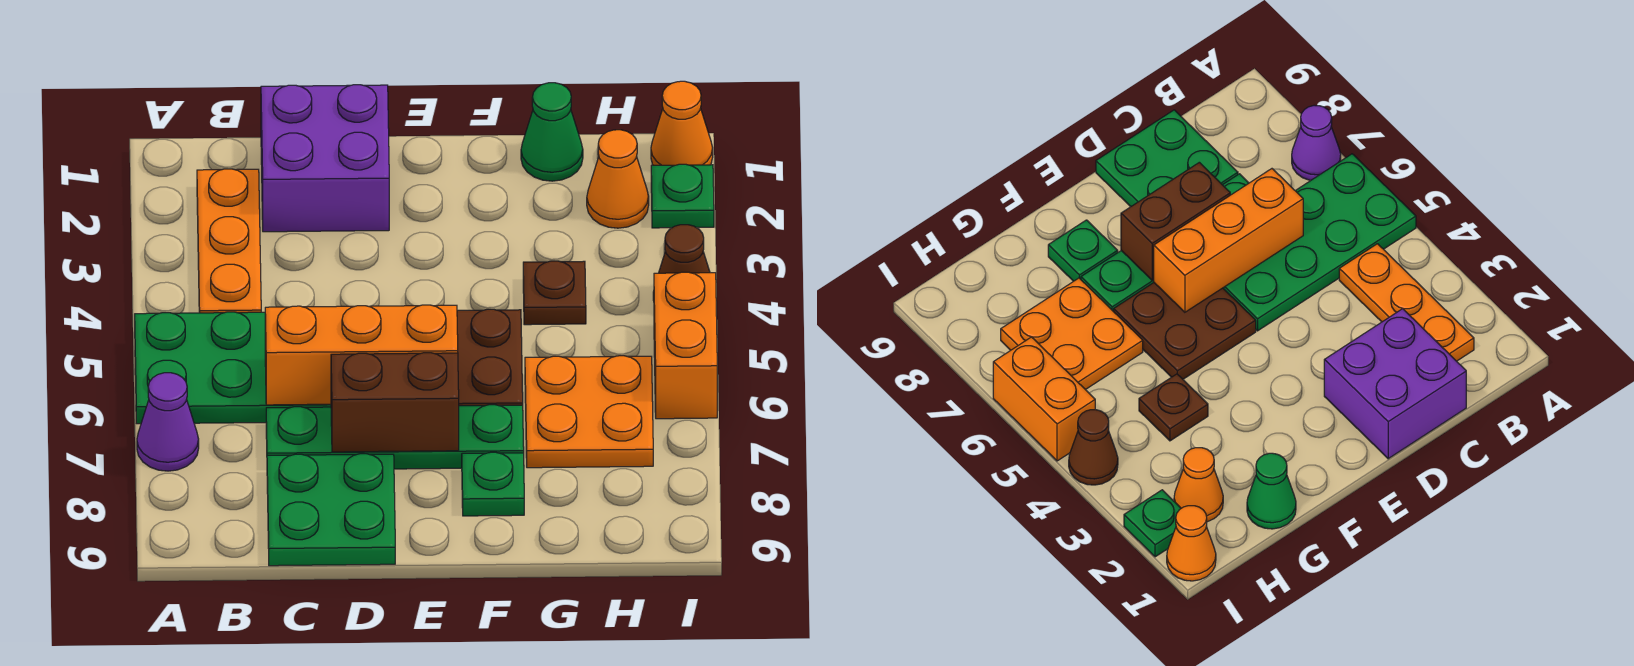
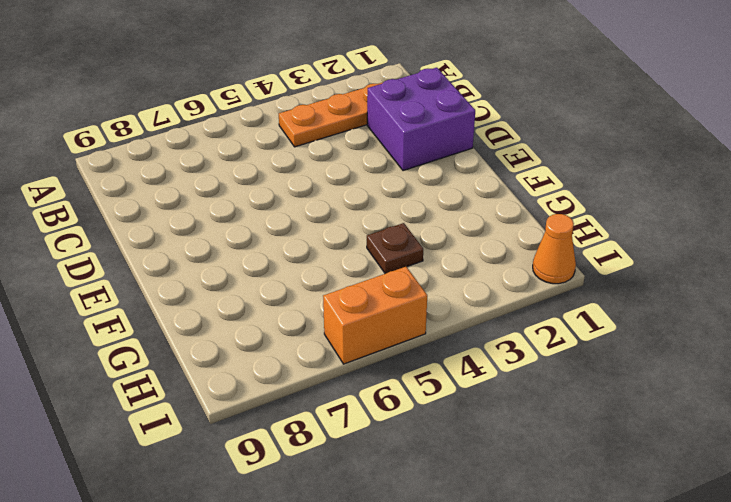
none -> green 2x4 plate [135,312,331,424]
none -> purple 1x1 cone [137,373,199,471]
none -> green 1x4 plate [266,405,524,469]

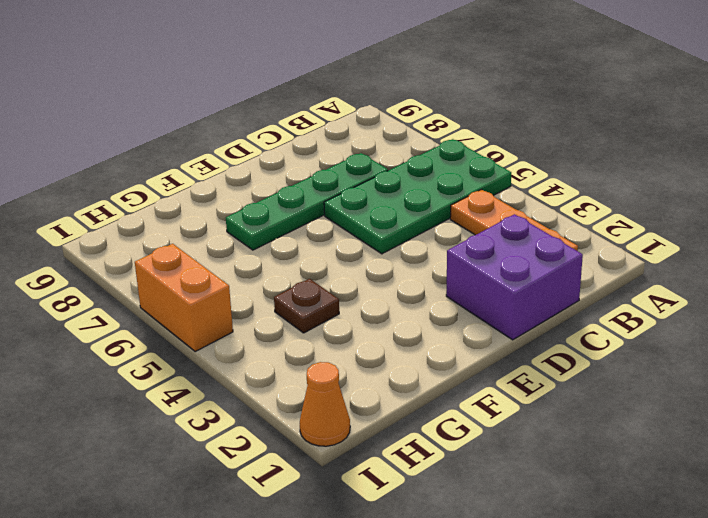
none -> purple 1x1 cone [137,373,199,471]
none -> green 2x2 plate [267,454,395,566]
none -> brown 2x2 plate [457,309,523,406]

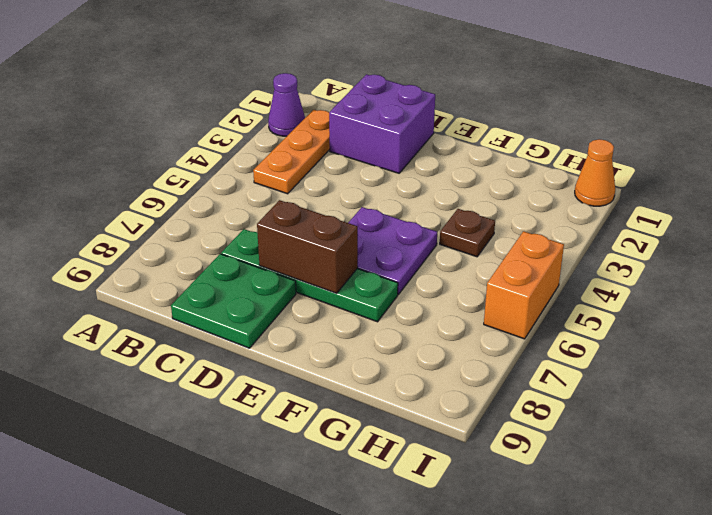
purple 1x1 cone [268,73,305,136] -> purple 1x1 cone moved to [137,373,199,471]
purple 2x2 plate [348,207,437,295] -> brown 2x2 plate [457,309,523,406]
none -> green 2x4 plate [135,312,331,424]
none -> green 1x1 plate [462,452,524,516]
none -> green 1x1 cone [521,83,583,181]

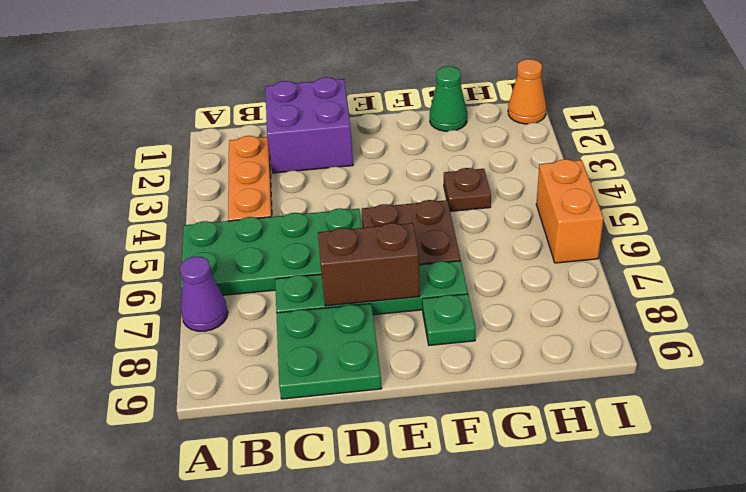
none -> orange 2x2 plate [525,356,653,468]
none -> orange 1x1 cone [587,130,649,228]
none -> green 1x1 plate [651,164,714,228]

